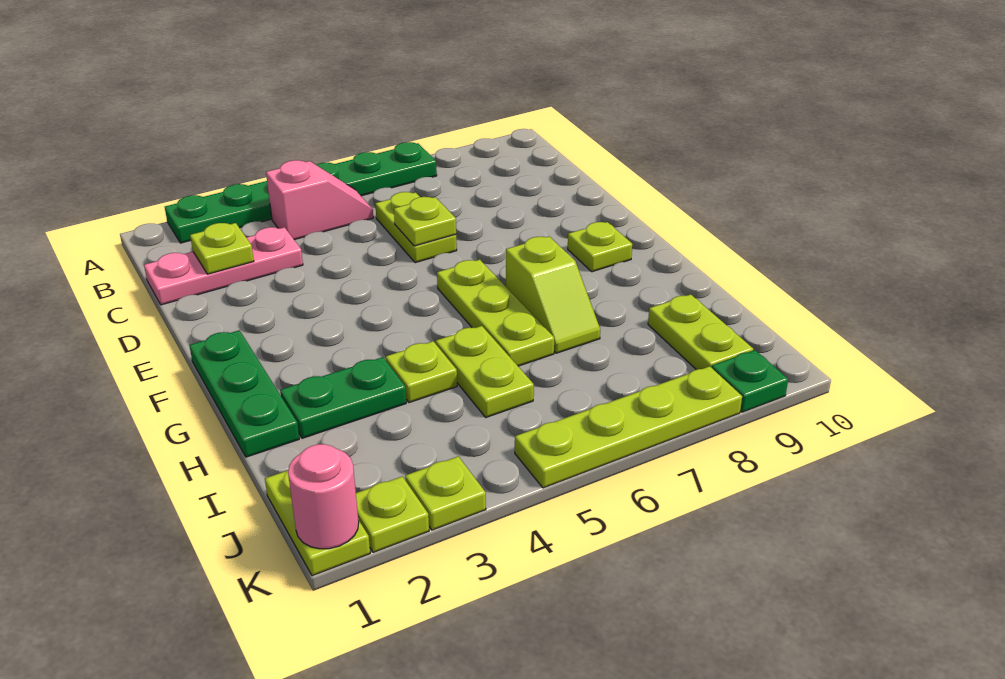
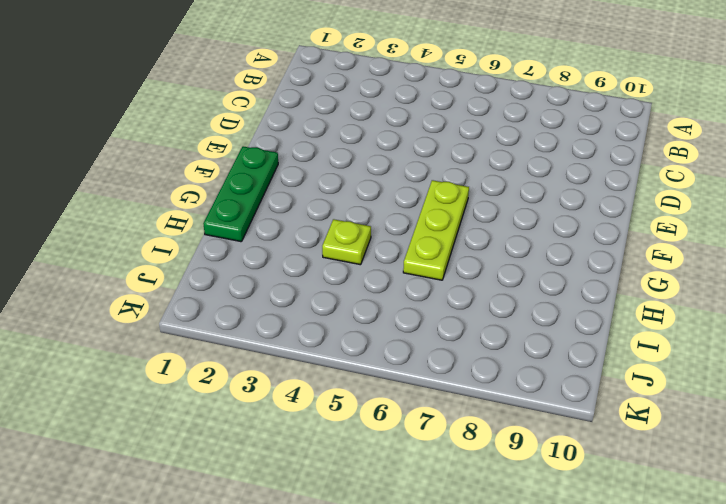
none -> green 1x6 plate [165,142,437,243]
none -> pink 1x2 slope [266,160,373,240]
none -> pink 1x3 plate [144,227,303,305]

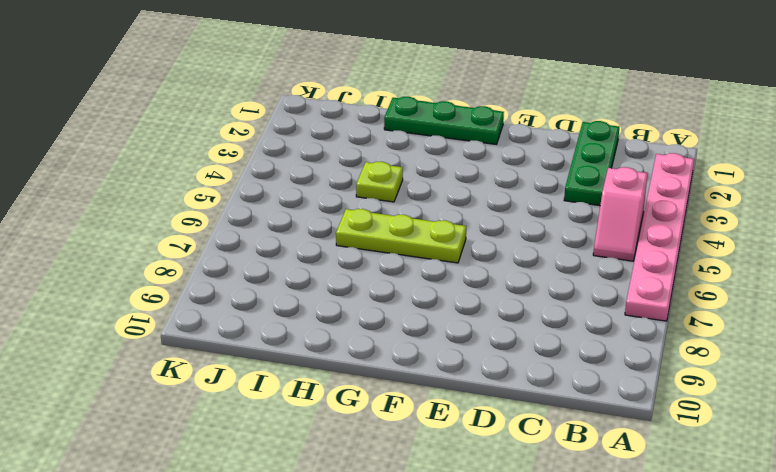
pink 1x6 plate [625,153,694,321] -> green 1x6 plate [165,142,437,243]
green 1x3 plate [564,121,619,206] -> pink 1x3 plate [144,227,303,305]
none -> lime 1x2 plate [375,192,457,263]
none -> lime 1x1 plate [568,222,632,272]
none -> lime 1x2 slope [506,237,600,353]

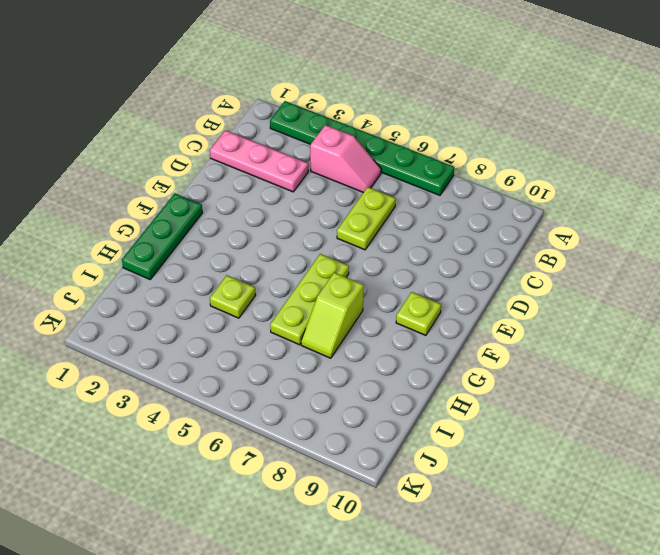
none -> green 1x2 plate [280,357,406,438]
none -> lime 1x2 plate [436,326,534,417]
none -> lime 1x2 plate [648,294,753,370]

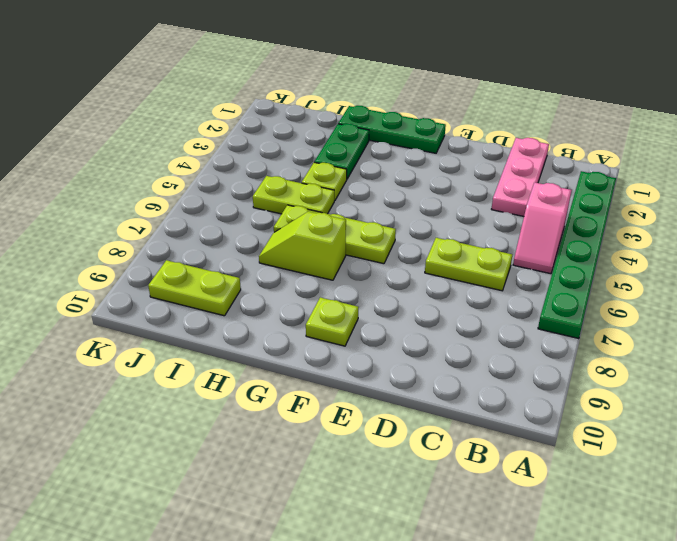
none -> lime 1x2 plate [265,470,370,576]
none -> lime 1x1 plate [356,477,429,553]
none -> lime 1x1 plate [405,456,486,530]

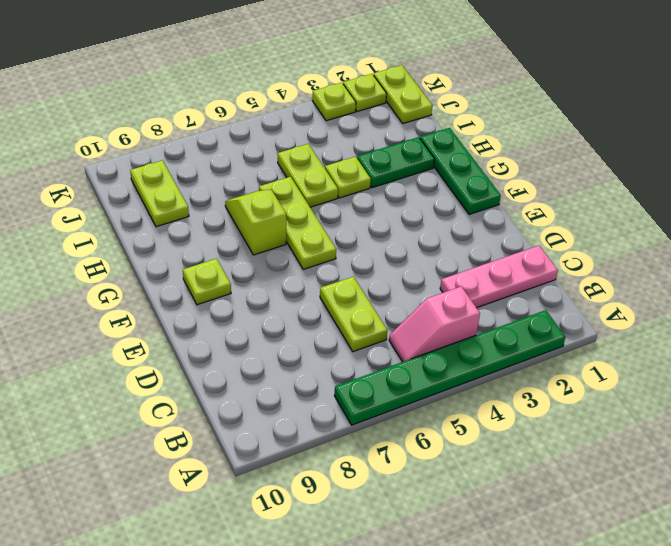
none -> lime 1x4 plate [515,366,742,488]
none -> green 1x1 plate [712,350,788,412]
none -> lime 1x1 plate [190,223,254,274]

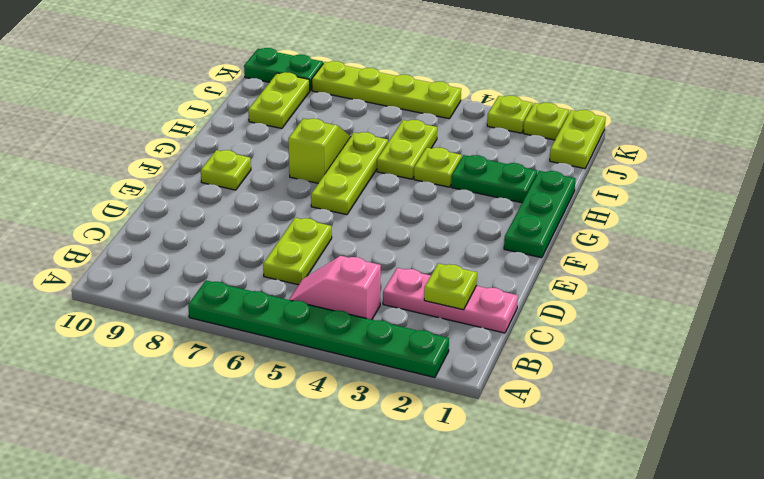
green 1x2 plate [244,48,323,90] -> green 1x1 plate [712,350,788,412]
none -> lime 1x1 plate [394,197,456,246]
none -> pink 1x1 round brick [288,444,359,549]

